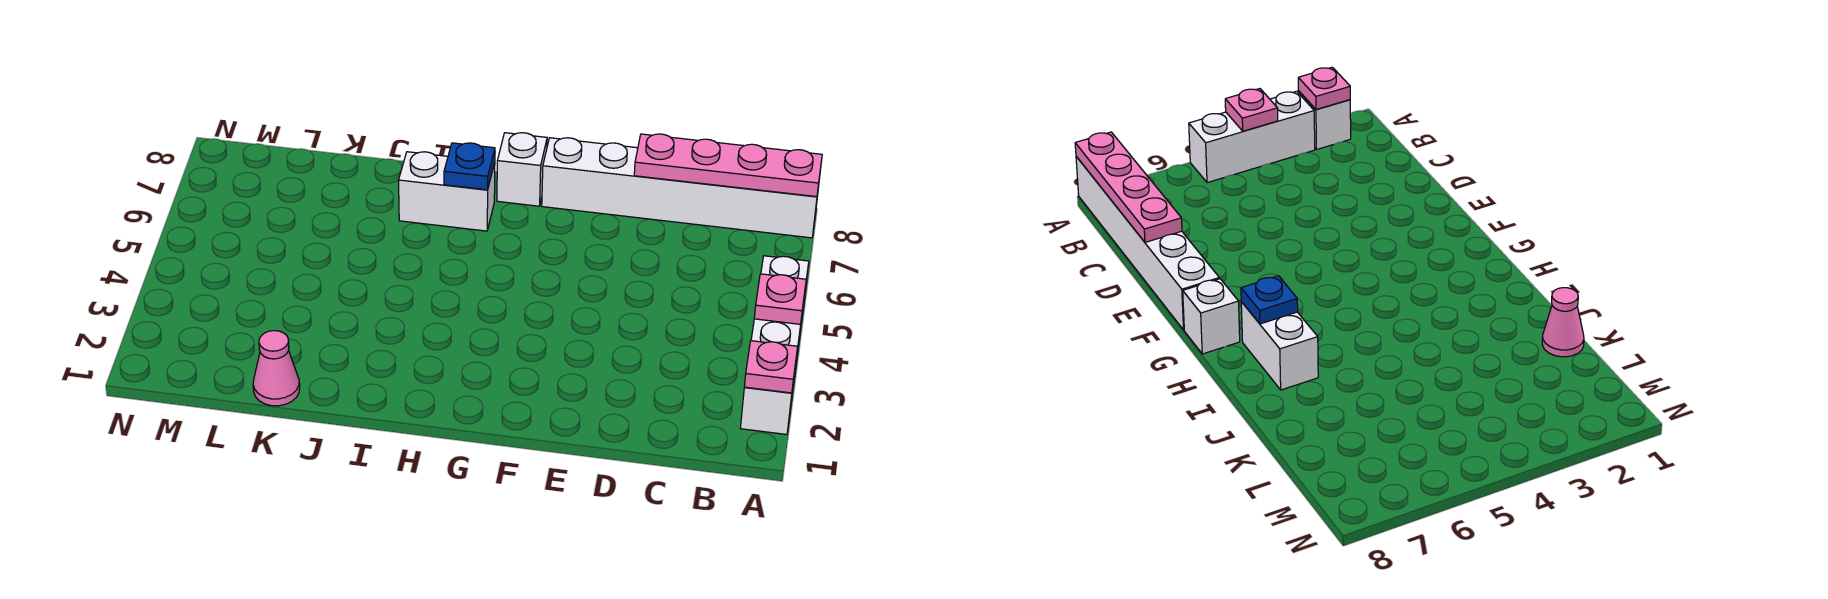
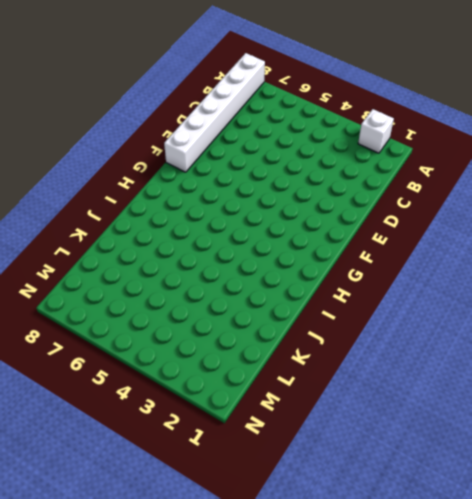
none -> white 1x3 brick [751,256,809,393]
none -> white 1x1 brick [497,133,547,206]

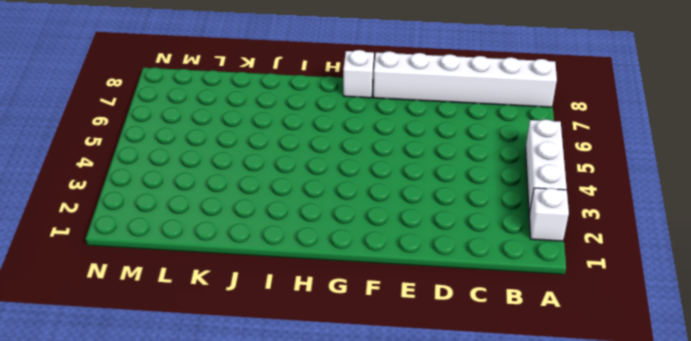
none -> white 1x2 brick [399,152,495,231]
none -> pink 1x1 cone [253,331,300,406]

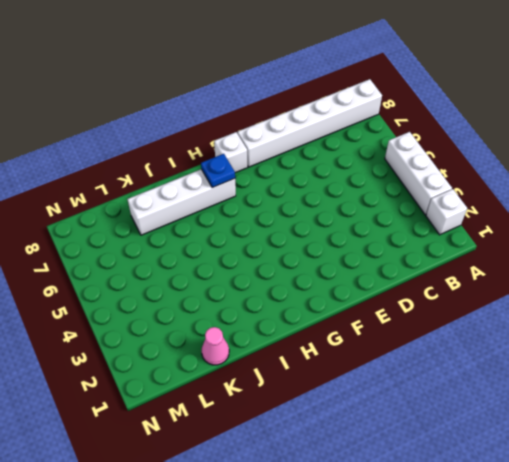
white 1x4 brick [127,169,236,235] -> white 1x2 brick [399,152,495,231]
none -> pink 1x1 plate [744,341,798,393]
none -> pink 1x1 plate [754,274,806,324]

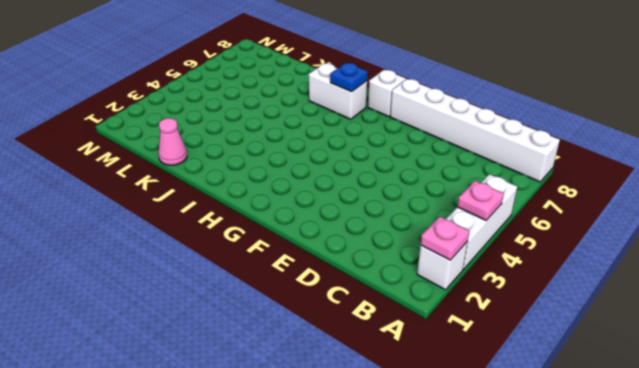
none -> pink 1x4 plate [634,134,822,197]

